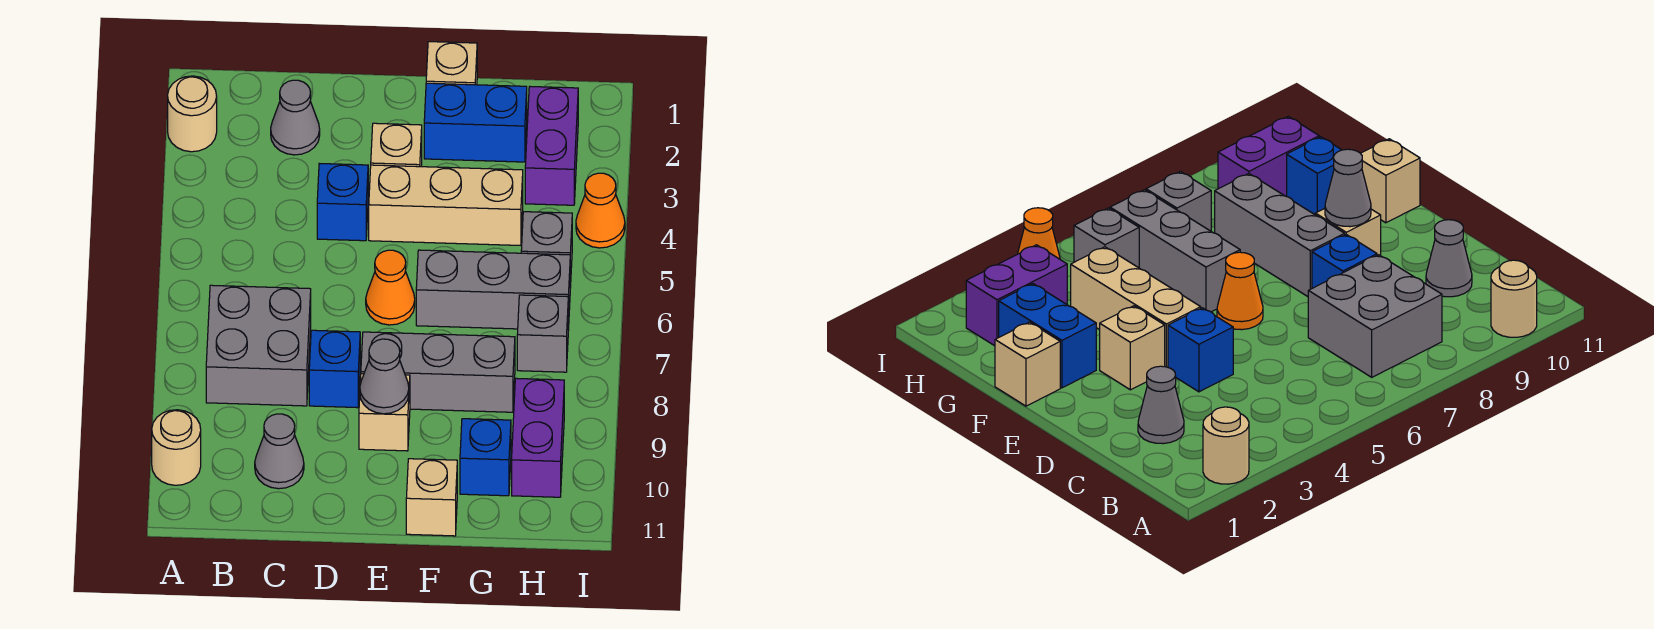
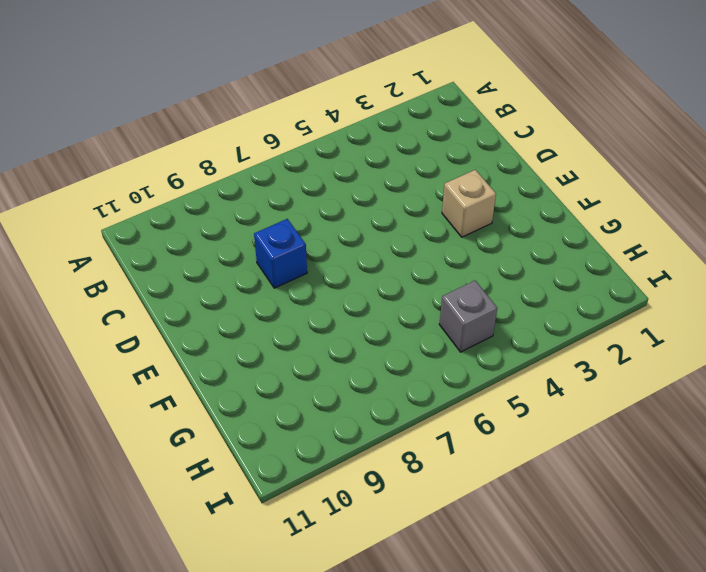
none -> tan 1x1 round brick [168,76,217,152]
none -> tan 1x1 round brick [152,410,201,485]
none -> grey 2x2 brick [206,285,311,406]

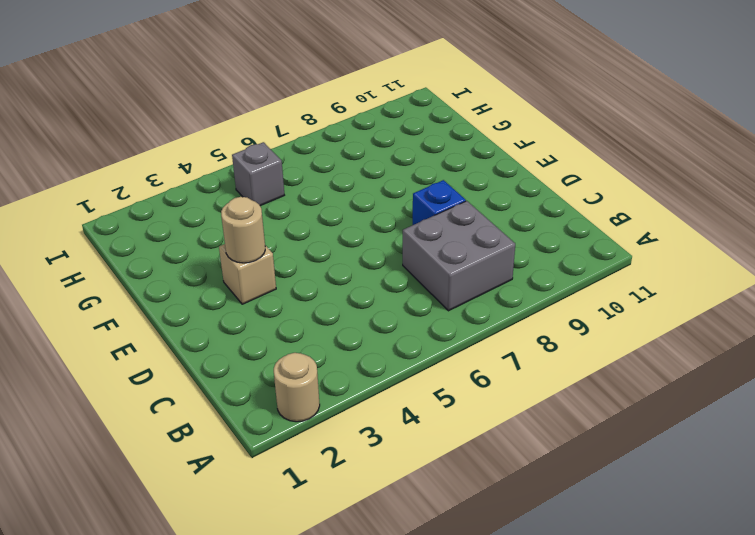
tan 1x1 round brick [221,197,265,263] -> tan 1x1 round brick moved to [152,410,201,485]
none -> grey 1x1 cone [271,80,320,155]
none -> grey 1x1 cone [255,414,304,489]
none -> blue 1x1 brick [317,163,368,241]

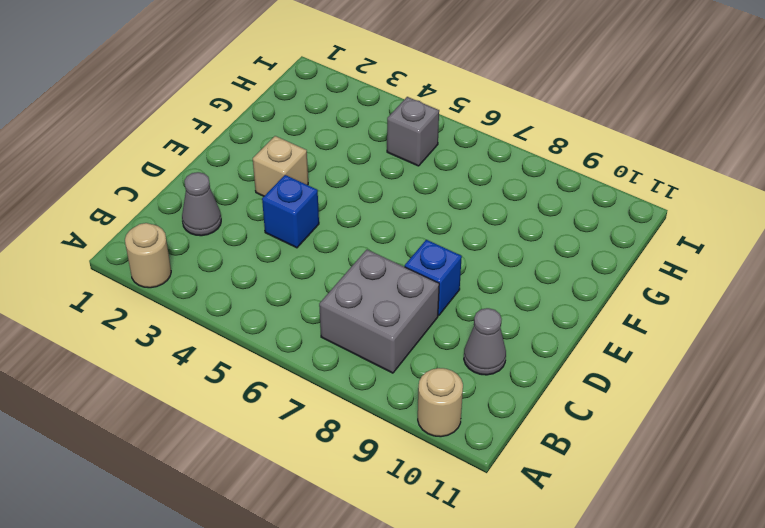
none -> tan 1x3 brick [369,165,523,245]
none -> orange 1x1 cone [366,250,415,325]
none -> grey 1x3 brick [361,332,515,412]

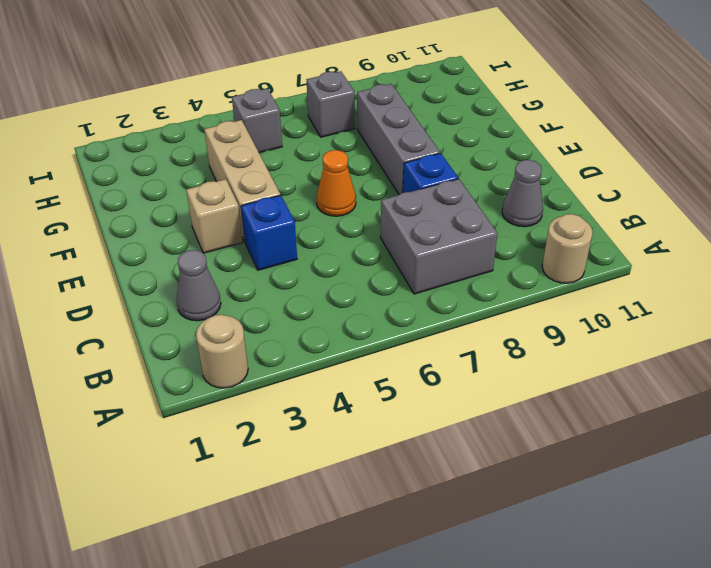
none -> tan 1x1 brick [359,374,410,451]
none -> tan 1x1 brick [426,42,477,85]
none -> blue 1x2 brick [424,83,527,162]

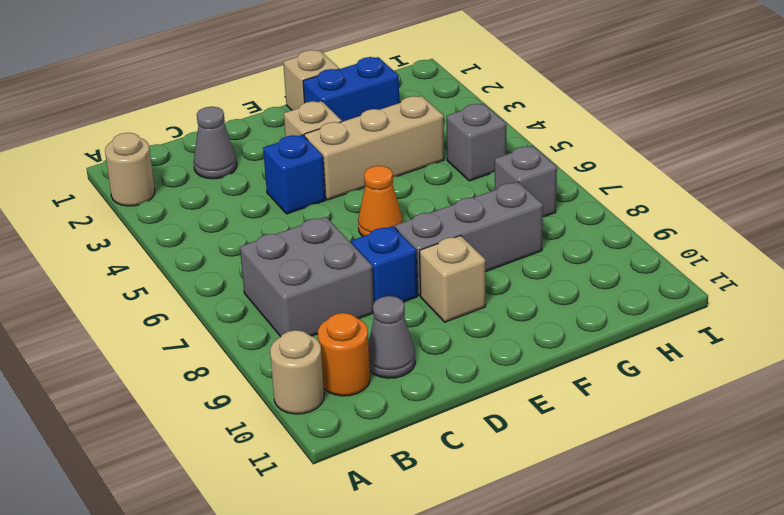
orange 1x1 round brick [318,313,370,396] -> none
none -> grey 1x3 brick [416,250,570,330]
none -> tan 1x1 brick [406,459,457,536]
none -> blue 1x1 brick [460,419,511,496]

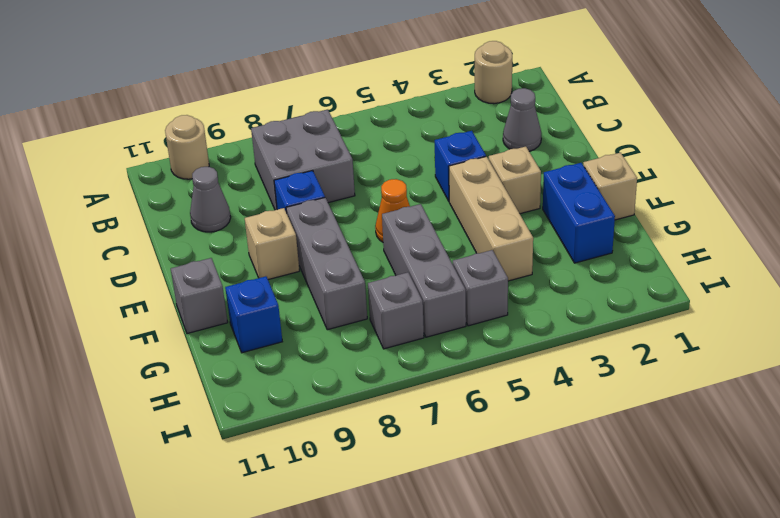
grey 1x1 brick [171,258,228,334] -> tan 1x1 brick [406,459,457,536]
none -> purple 1x2 brick [525,87,578,205]
none -> purple 1x2 brick [512,378,564,497]
none -> orange 1x1 cone [576,173,625,248]

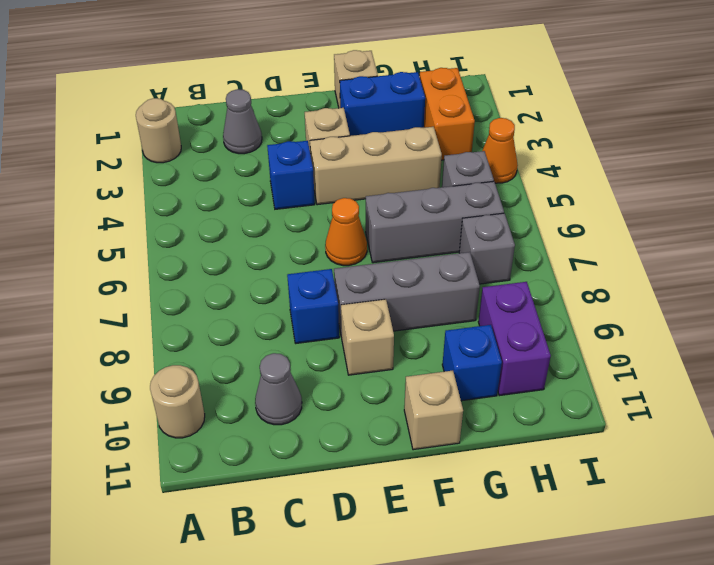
orange 1x2 brick [420,68,475,160] -> purple 1x2 brick [525,87,578,205]
none -> grey 2x2 brick [206,285,311,406]
none -> grey 1x1 cone [360,339,409,414]

